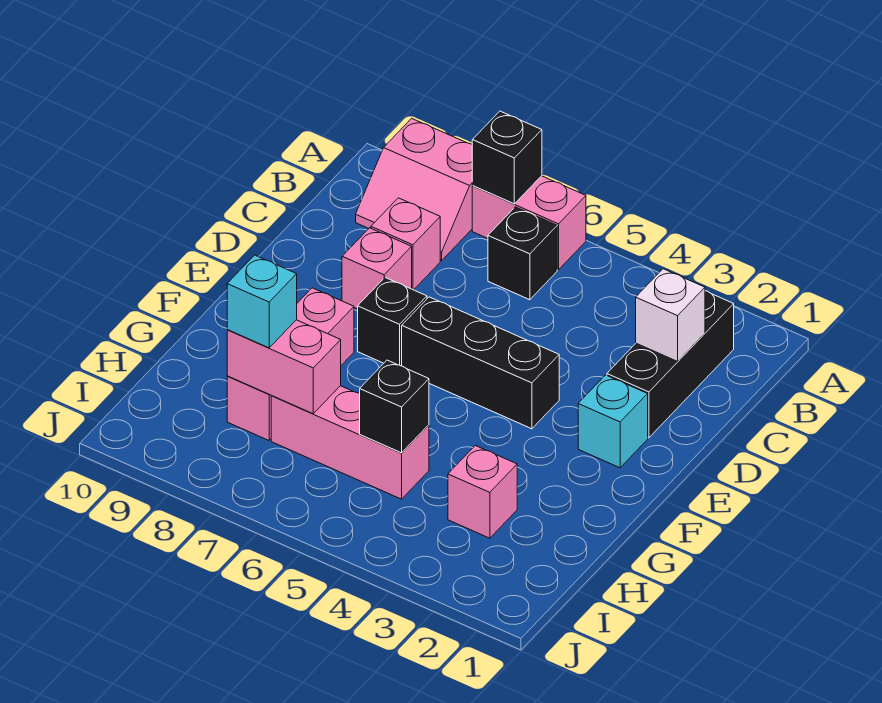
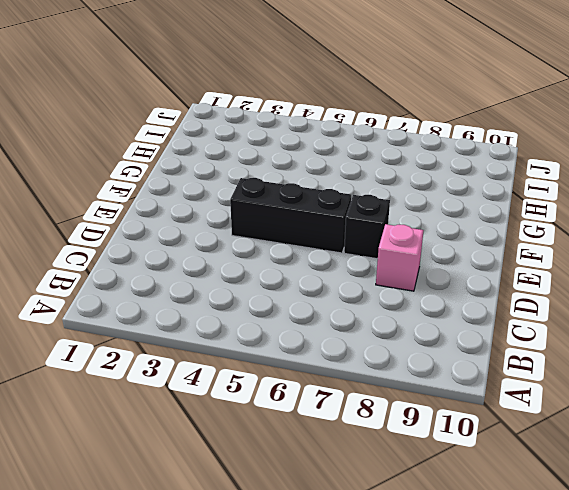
none -> pink 1x2 brick [472,176,586,270]
none -> pink 2x2 slope [356,118,473,261]
none -> black 1x3 brick [607,291,734,438]

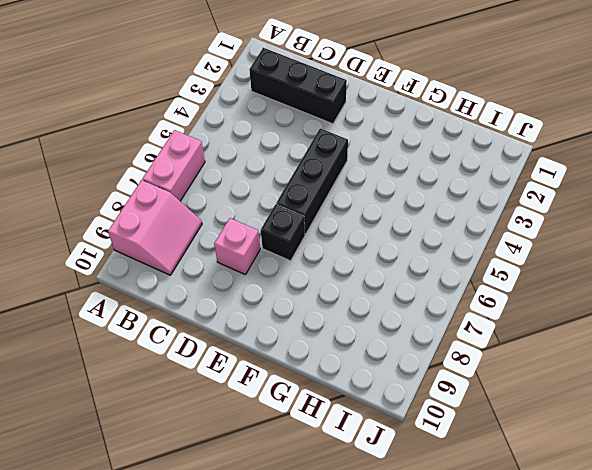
none -> black 1x1 brick [488,207,557,300]
none -> pink 1x1 brick [371,198,440,290]
none -> cyan 1x1 brick [578,375,648,468]

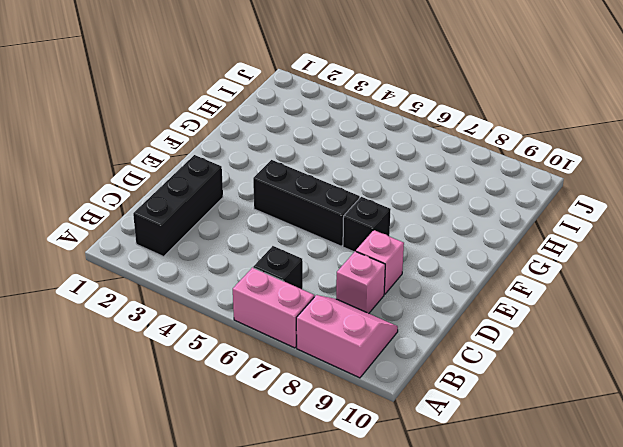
none -> cyan 1x1 brick [578,375,648,468]
none -> pink 1x3 brick [227,288,354,440]
none -> pink 1x1 brick [448,446,517,538]

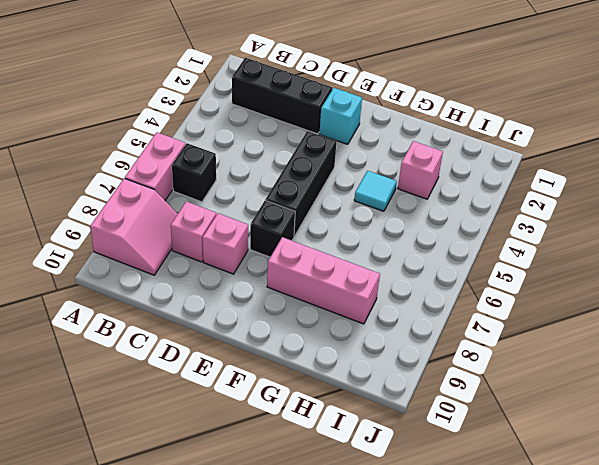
cyan 1x1 tile [354,171,397,211] -> none
none -> pink 1x3 brick [271,386,429,499]
none -> black 1x1 brick [472,111,542,204]
none -> white 1x1 brick [636,269,705,361]

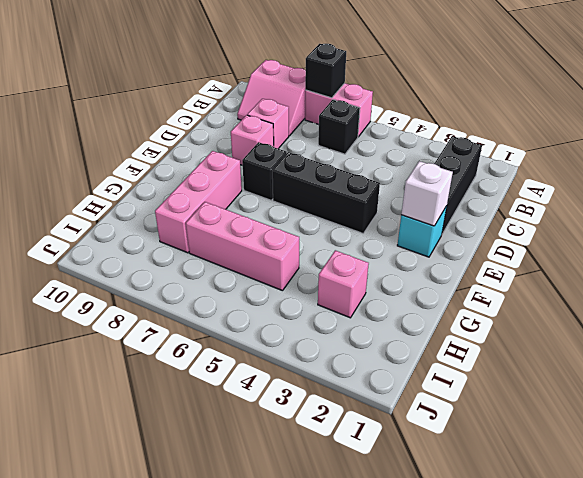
white 1x1 brick [401,161,453,226] -> white 1x1 brick moved to [636,269,705,361]
none -> black 1x1 brick [360,360,429,453]
none -> pink 1x2 brick [227,320,341,414]
none -> cyan 1x1 brick [227,255,297,348]

